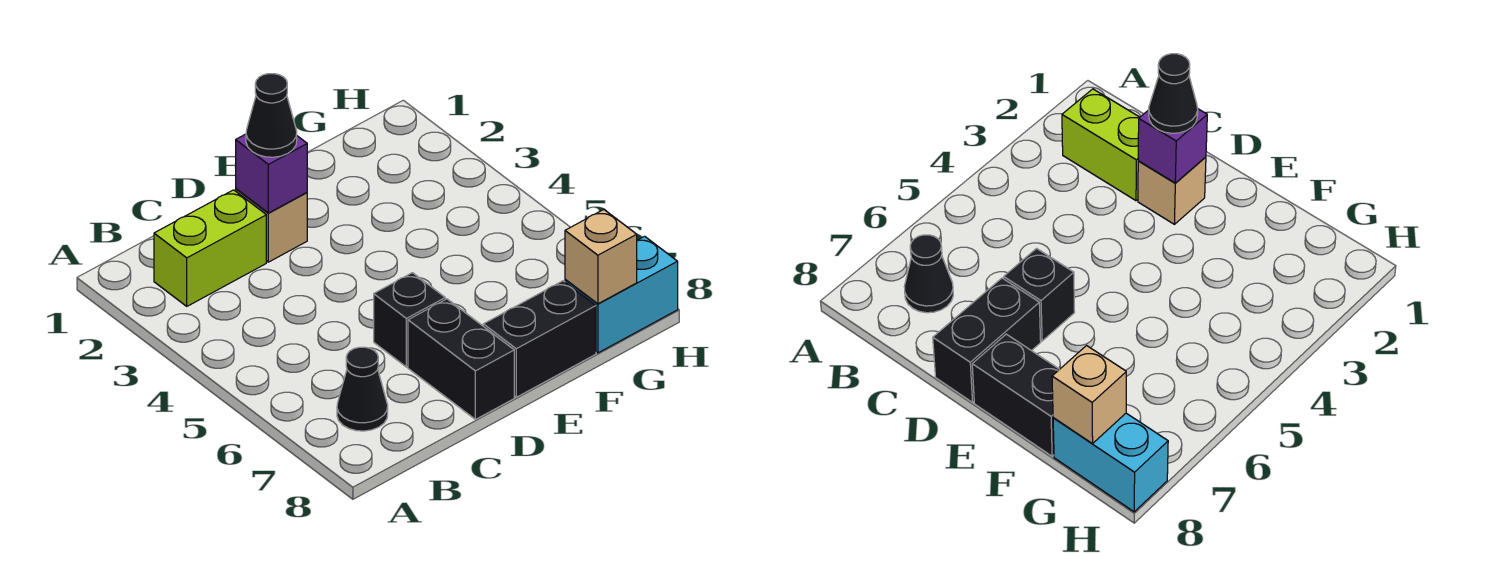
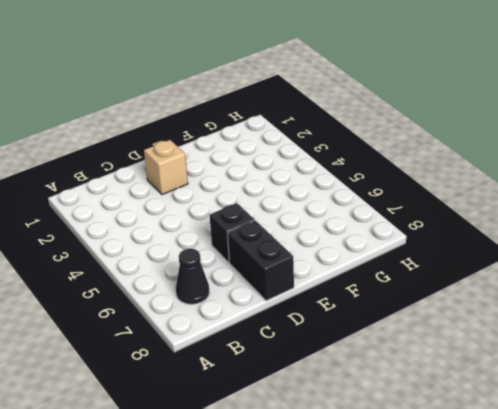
none -> lime 1x2 brick [154,190,266,306]
none -> black 1x2 brick [483,281,596,397]

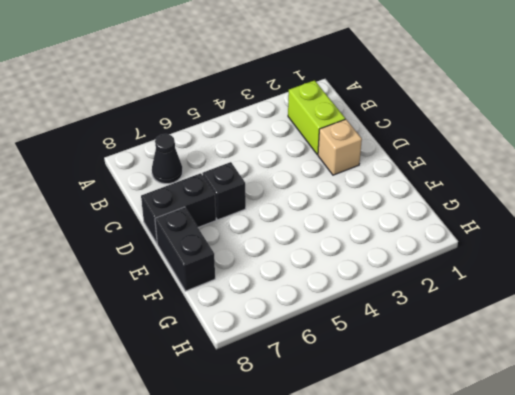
none -> cyan 1x2 brick [565,236,678,353]
none -> purple 1x1 brick [236,134,307,213]

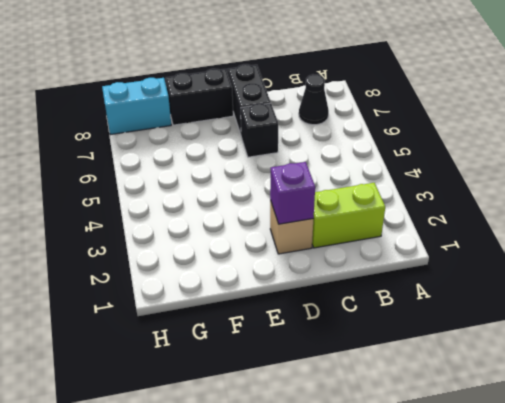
none -> tan 1x1 brick [565,210,637,304]
none -> black 1x1 cone [246,74,297,157]

